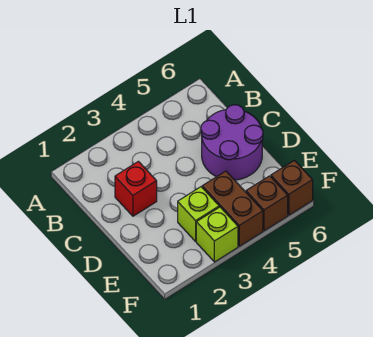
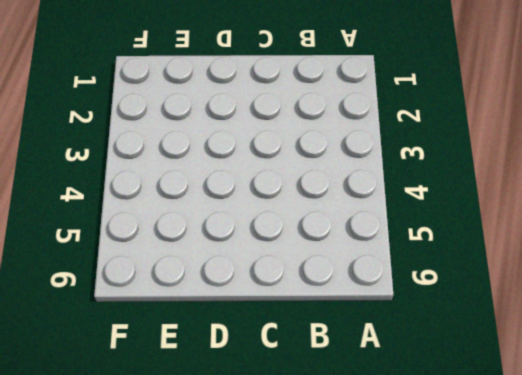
none -> red 1x1 brick [115,161,157,216]
none -> purple 2x2 round brick [201,105,263,180]

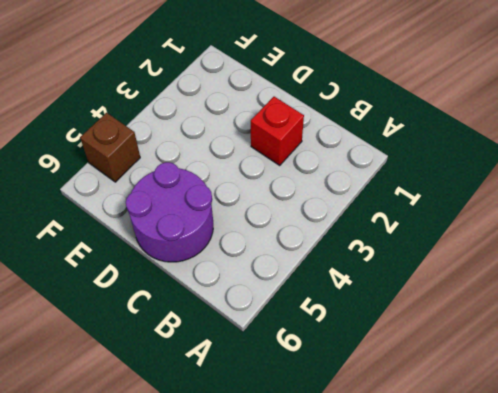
none -> lime 1x1 brick [178,187,219,241]
none -> brown 1x2 brick [202,171,263,246]

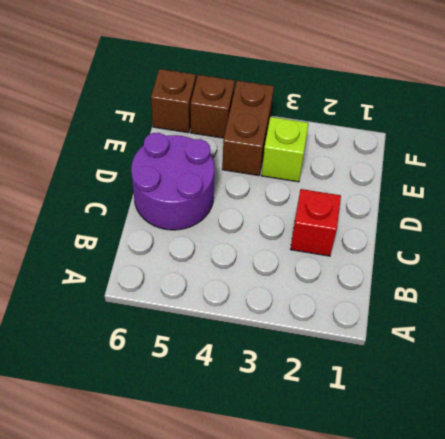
none -> lime 1x1 brick [196,207,238,262]

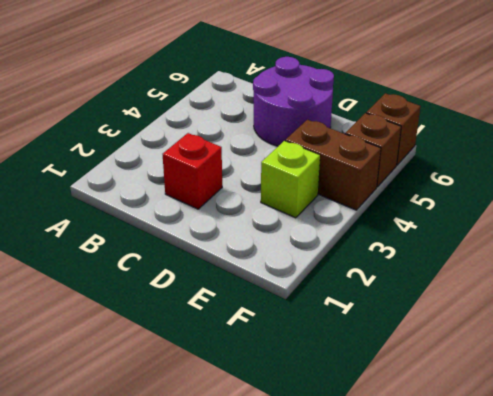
none -> lime 1x1 brick [196,207,238,262]

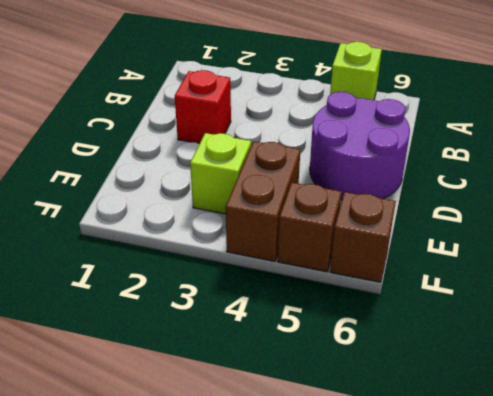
lime 1x1 brick [330,42,382,100] -> lime 1x1 brick moved to [196,207,238,262]

